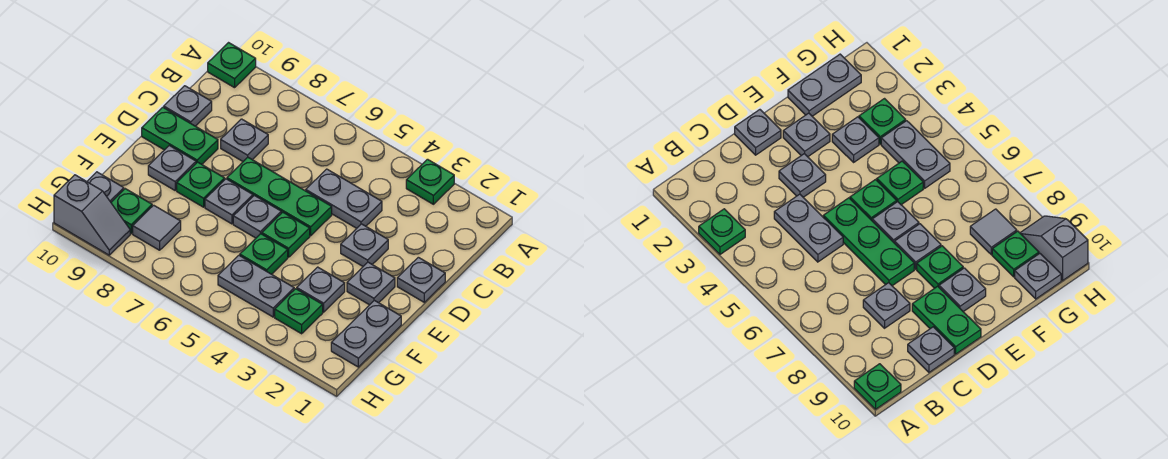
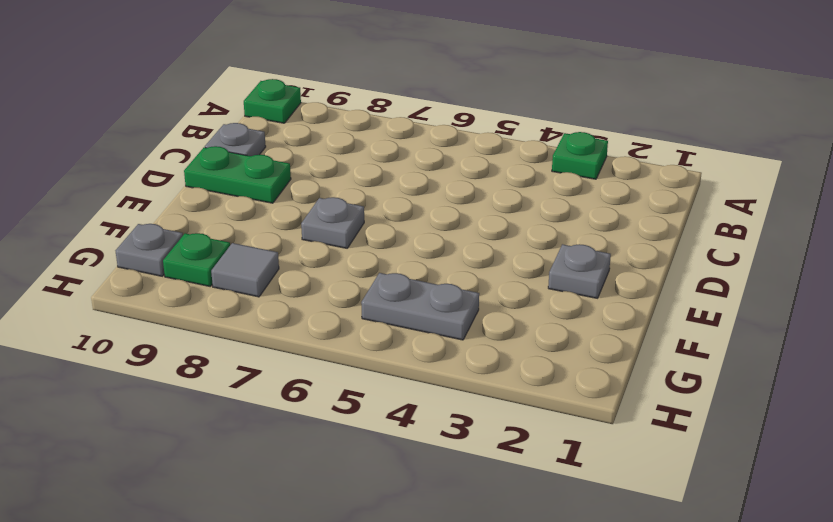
none -> grey 1x2 plate [306,169,382,228]
none -> grey 1x1 plate [221,119,268,161]
none -> grey 1x1 plate [397,257,445,302]

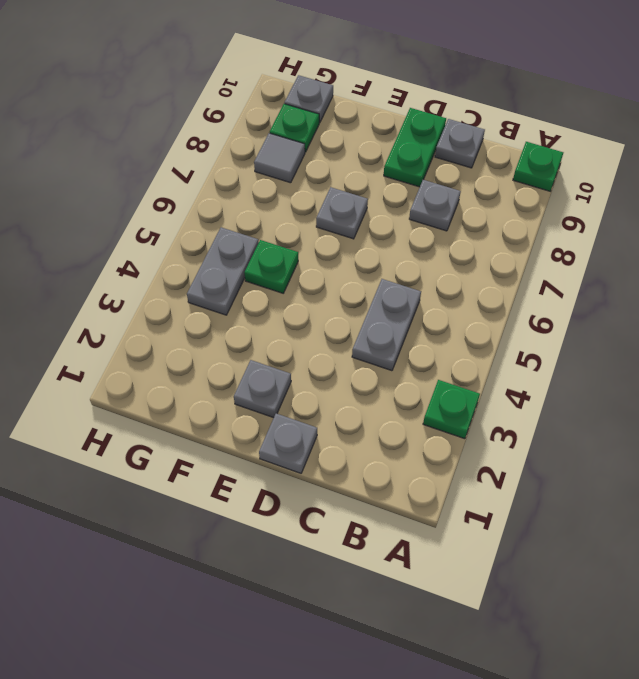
none -> grey 1x1 plate [341,224,388,266]
none -> green 1x3 plate [227,157,332,236]
none -> green 1x1 plate [262,212,310,257]

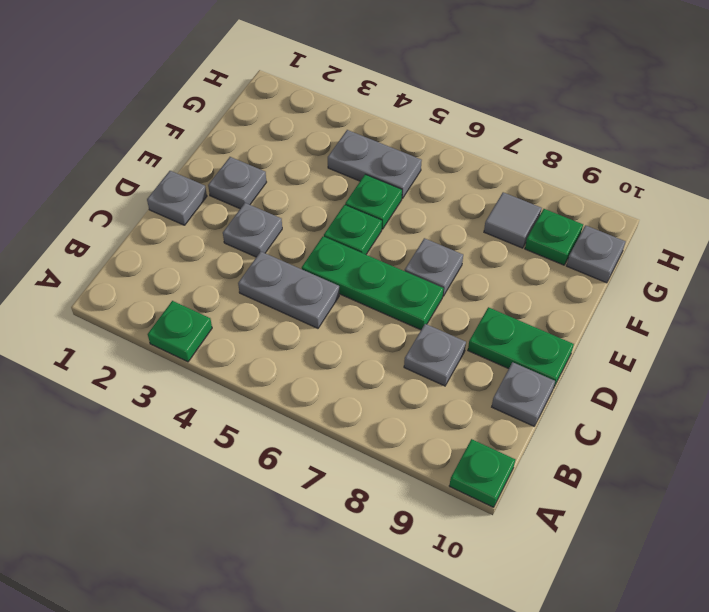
none -> grey 1x1 plate [233,195,281,238]
none -> green 1x1 plate [177,162,225,207]
none -> grey 1x1 plate [148,146,196,190]

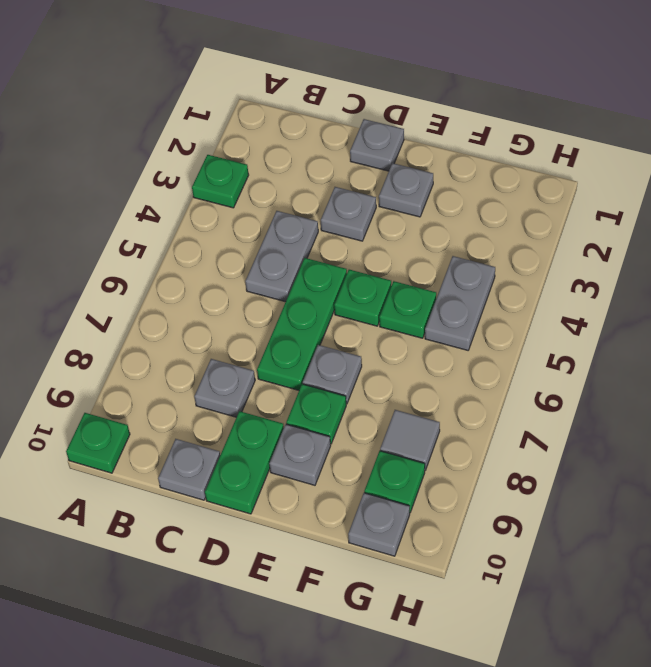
none -> grey 1x1 plate [233,195,281,238]
none -> grey 1x2 plate [331,300,401,367]
none -> grey 1x1 plate [297,267,345,312]

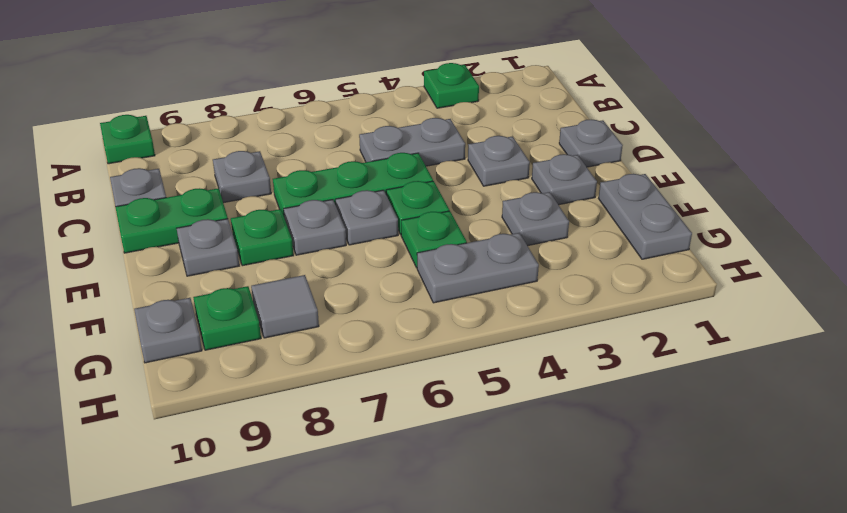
none -> green 1x1 plate [275,289,323,334]
none -> grey 1x2 slope [54,175,130,255]

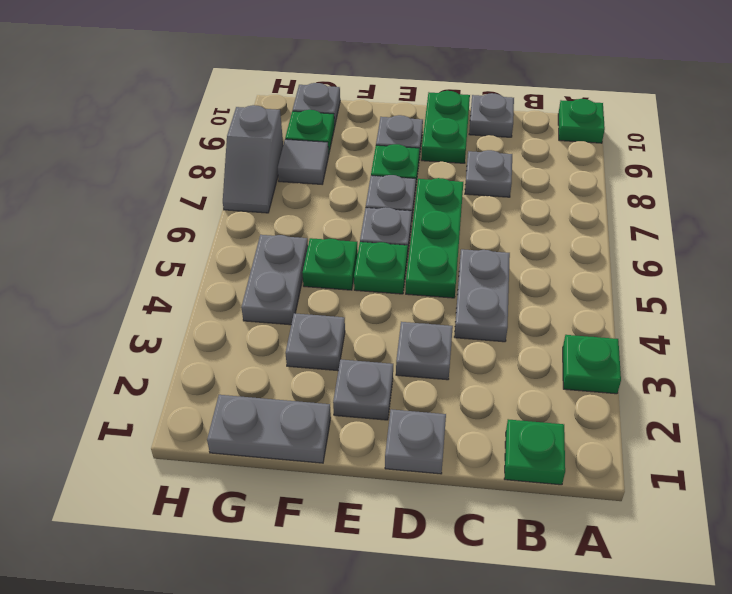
green 1x1 plate [504,419,565,485] -> green 1x1 plate moved to [275,289,323,334]
grey 1x2 slope [223,105,283,213] -> grey 1x2 slope moved to [54,175,130,255]

